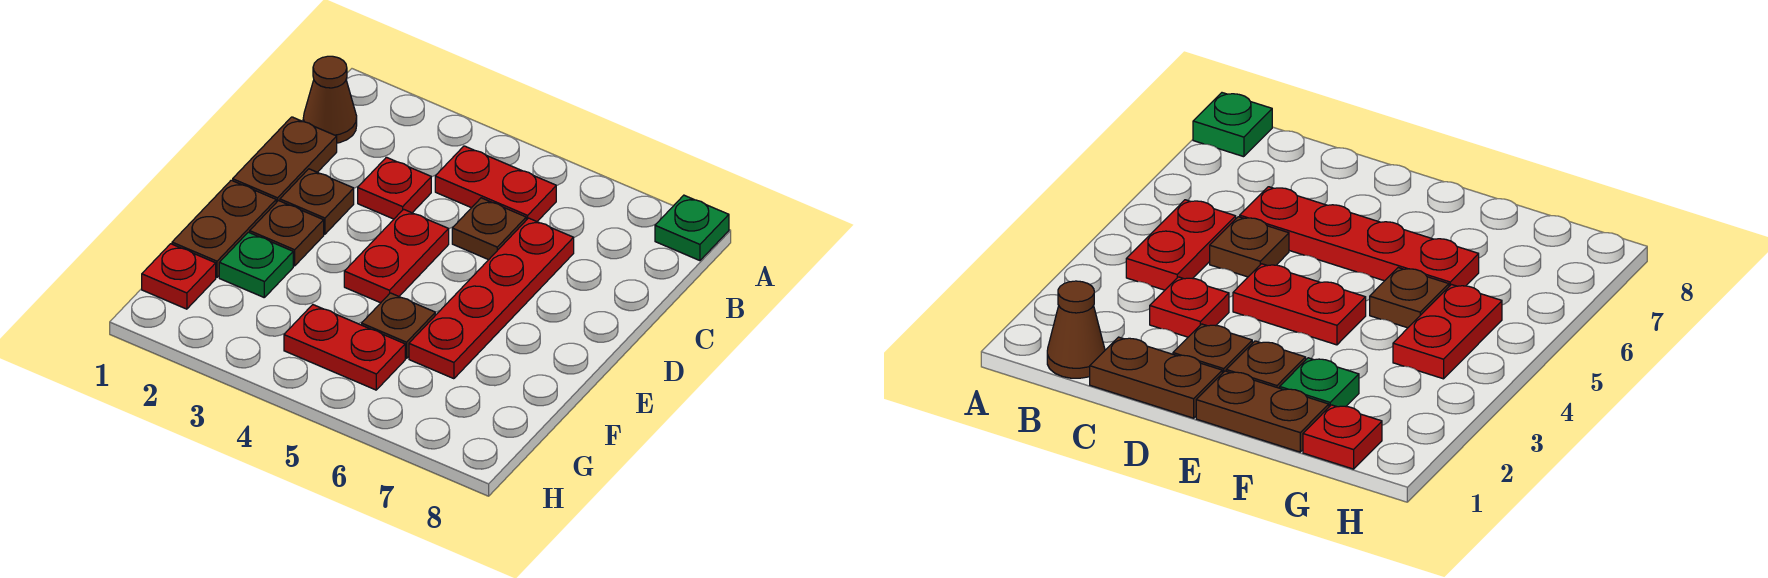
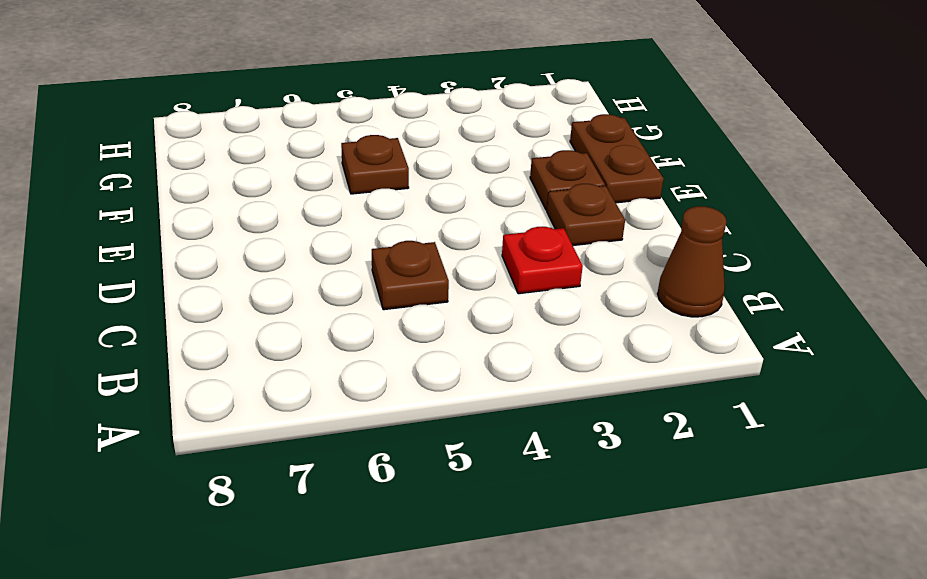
none -> green 1x1 plate [655,195,729,261]
none -> red 1x2 plate [435,146,556,221]
none -> brown 1x2 plate [233,117,337,202]

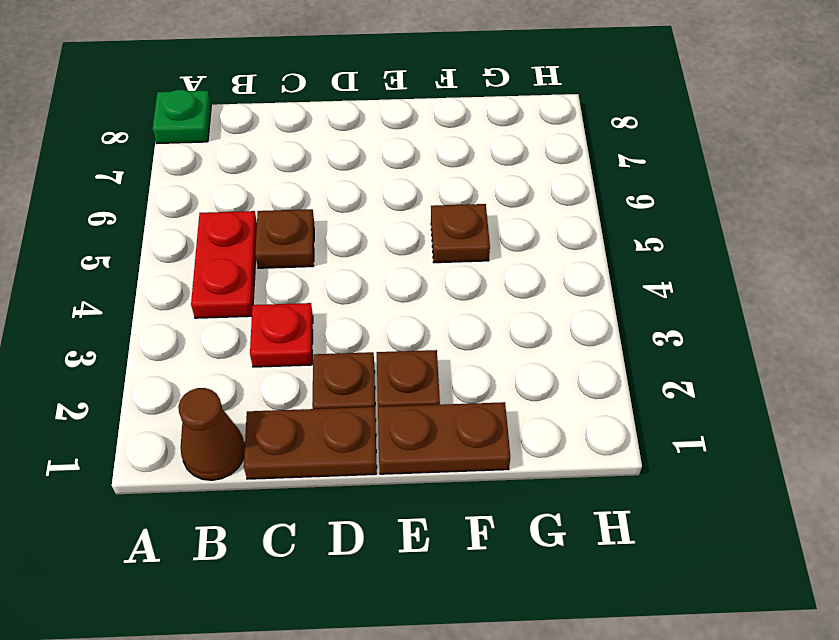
none -> red 1x4 plate [409,218,574,379]
none -> red 1x2 plate [344,209,449,303]
none -> green 1x1 plate [219,232,293,297]

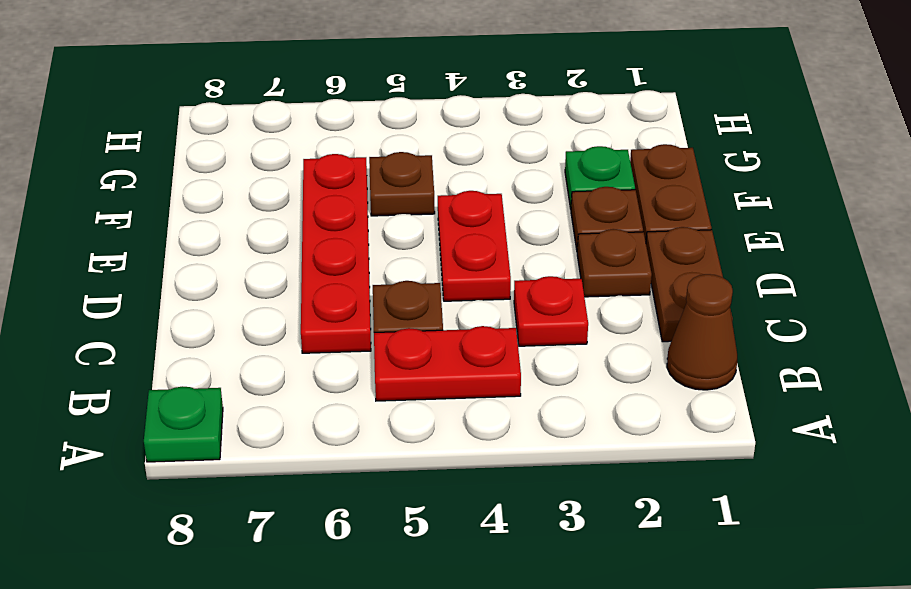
none -> red 1x1 plate [142,244,216,309]
none -> red 1x2 plate [284,305,405,390]

